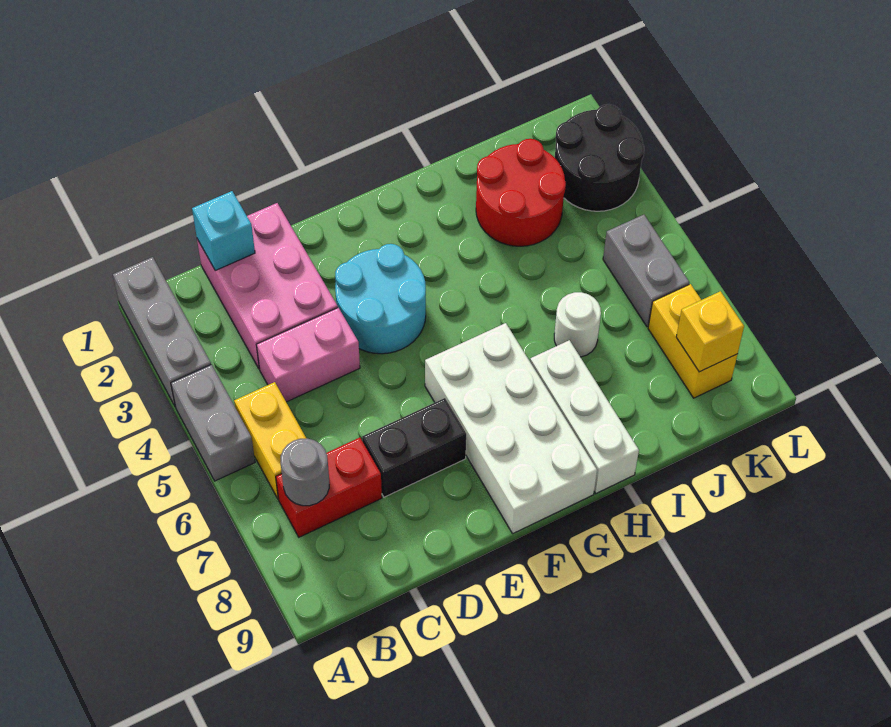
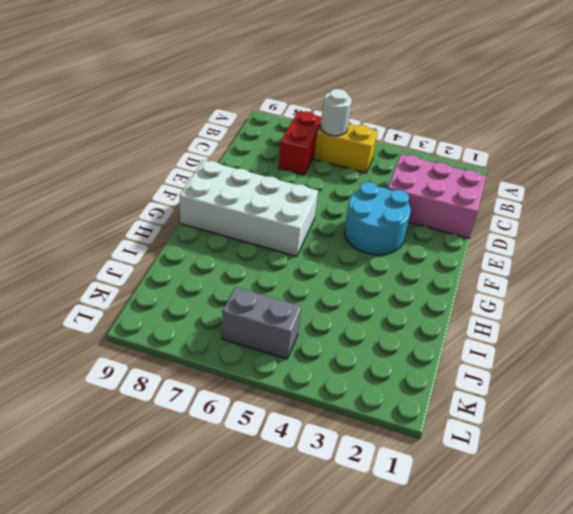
white 1x1 round brick [321,89,352,136] -> white 1x1 round brick moved to [554,292,601,357]
none -> grey 1x3 brick [113,257,211,407]
none -> grey 1x2 brick [171,365,255,481]
none -> pink 1x2 brick [257,308,360,402]

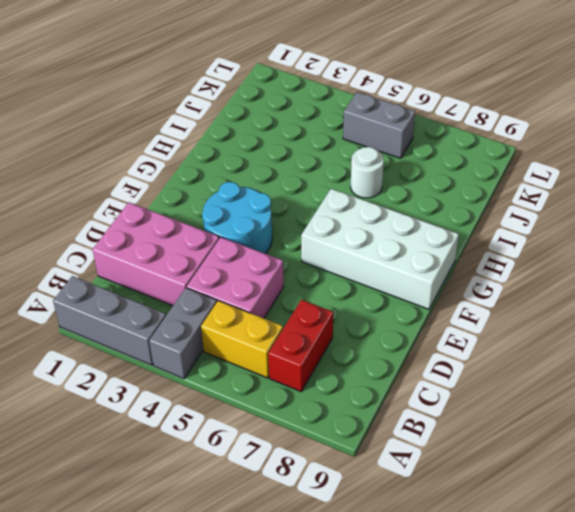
grey 1x2 brick [149,288,217,379] -> grey 1x2 brick turned to [171,365,255,481]
pink 2x2 brick [187,237,284,318] -> pink 1x2 brick [257,308,360,402]
none -> black 1x2 brick [362,398,466,497]
none -> white 1x3 brick [530,340,639,493]
none -> red 2x2 round brick [476,139,566,246]

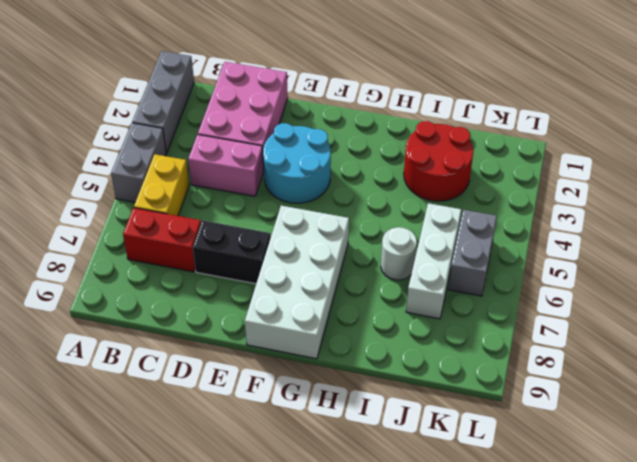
white 1x3 brick [406,203,461,319] -> white 1x3 brick moved to [530,340,639,493]
none -> black 2x2 round brick [555,104,644,211]
none -> yellow 1x2 brick [648,284,738,398]
none -> grey 1x1 round brick [280,438,329,506]

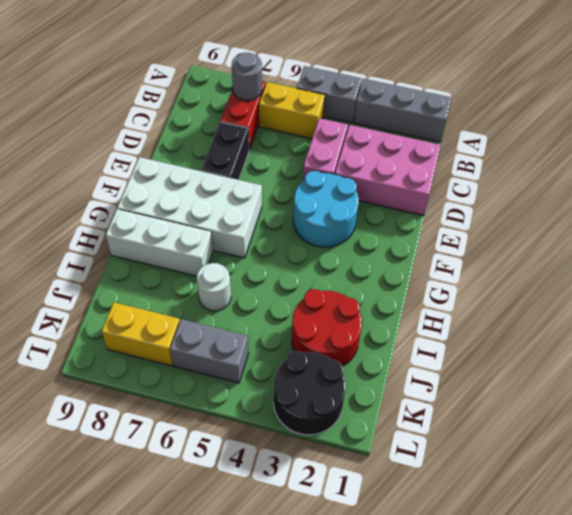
none -> cyan 1x1 brick [192,191,255,270]
none -> yellow 1x1 brick [676,291,744,372]

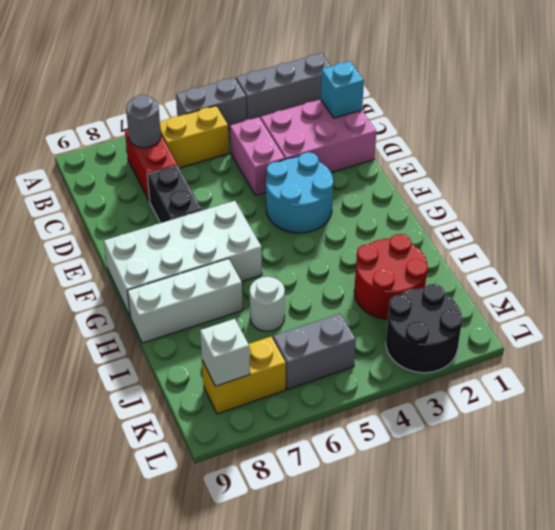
white 1x1 brick [200,319,250,386] -> yellow 1x1 brick [676,291,744,372]

